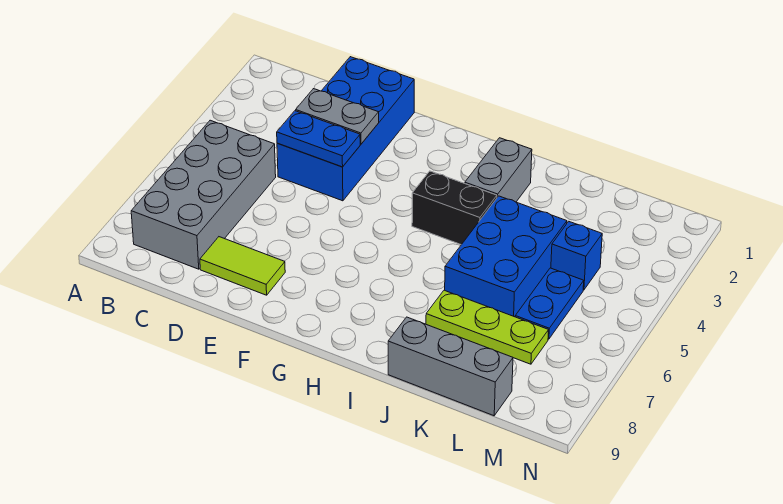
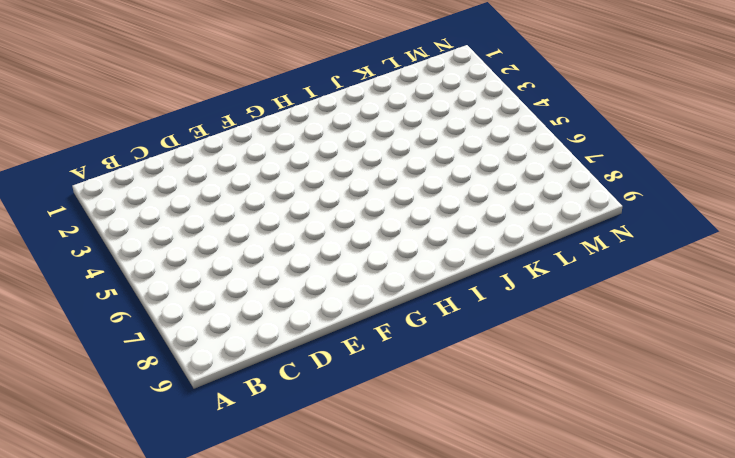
none -> grey 2x4 brick [131,120,276,269]
none -> blue 2x4 brick [277,57,414,201]
none -> lime 1x2 tile [200,237,285,295]

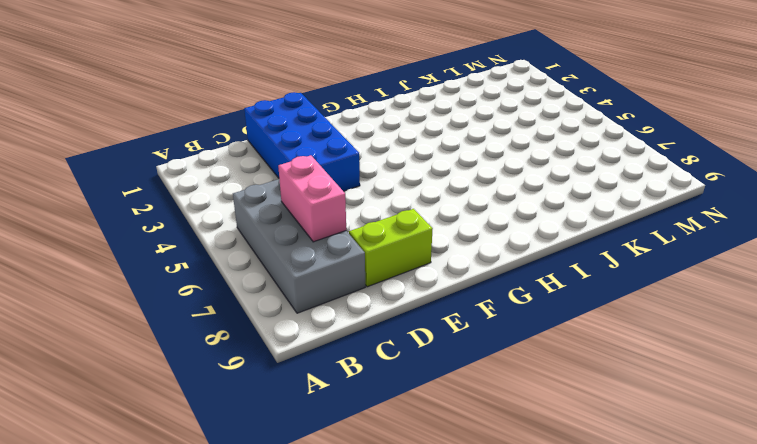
pink 1x2 brick [278,155,346,242] -> none
lime 1x2 brick [349,209,433,287] -> lime 1x2 tile [200,237,285,295]
none -> black 1x2 brick [412,171,497,245]
none -> grey 1x2 brick [465,138,532,202]
none -> blue 2x3 brick [445,196,567,317]

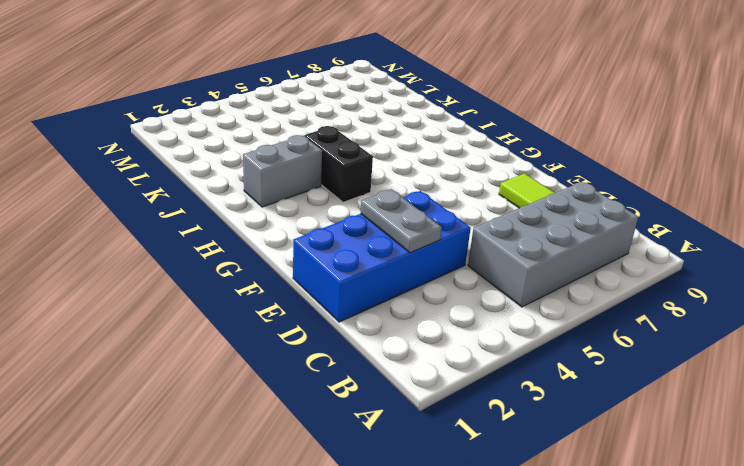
none -> blue 2x3 brick [445,196,567,317]
none -> lime 1x3 plate [426,290,549,364]
none -> grey 1x3 brick [388,317,513,416]

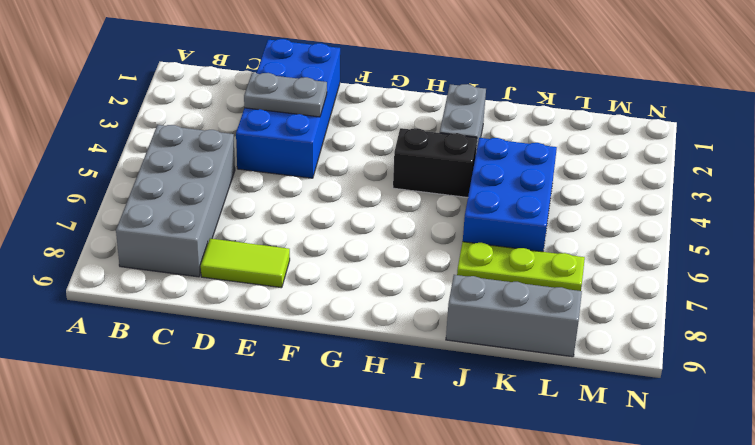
none -> blue 1x1 brick [551,222,602,290]
none -> blue 1x2 plate [515,268,584,339]
none -> blue 1x2 plate [277,111,360,167]

